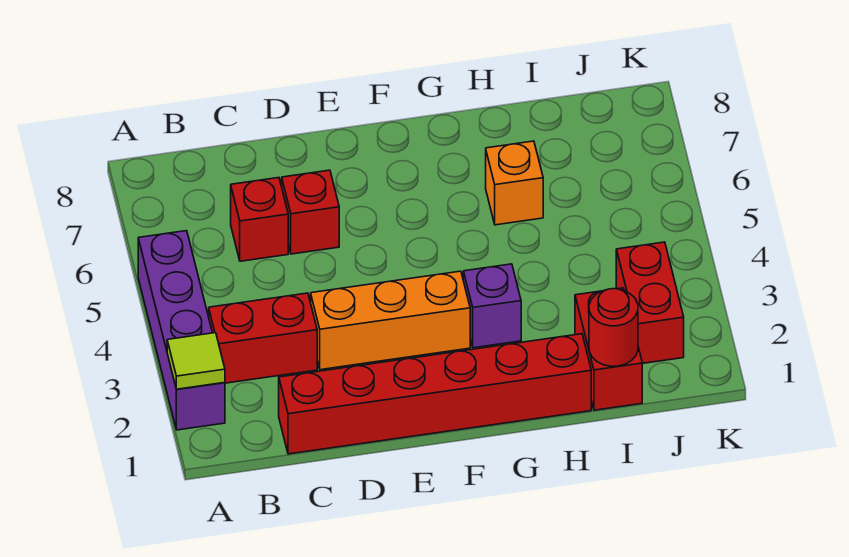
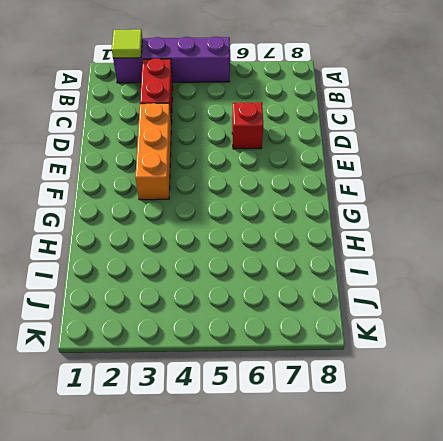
none -> red 1x6 brick [279,334,591,454]
none -> red 1x1 brick [231,178,288,261]
none -> purple 1x1 brick [463,264,521,348]

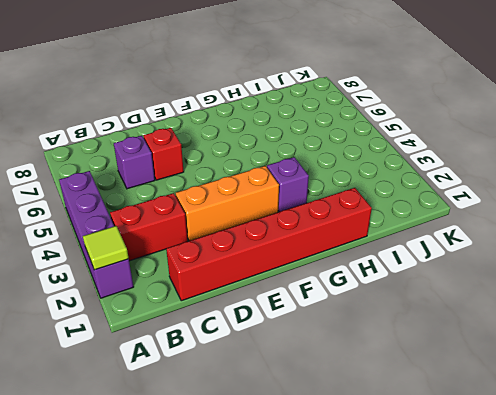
purple 1x1 brick [114,136,155,189] -> red 1x1 brick [231,178,288,261]
none -> orange 1x1 brick [486,141,543,225]
none -> red 1x2 brick [575,288,642,410]
none -> red 1x2 brick [616,242,684,364]

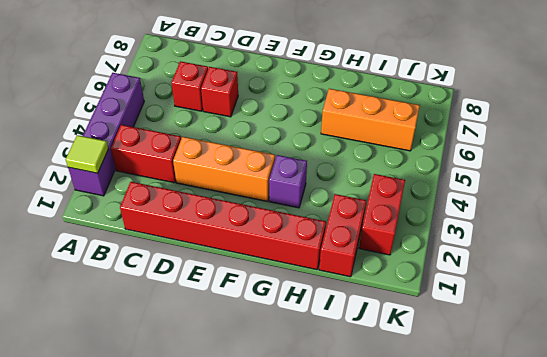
orange 1x3 brick [321,89,420,151] -> orange 1x1 brick [486,141,543,225]
none -> red 1x1 round brick [589,289,638,366]

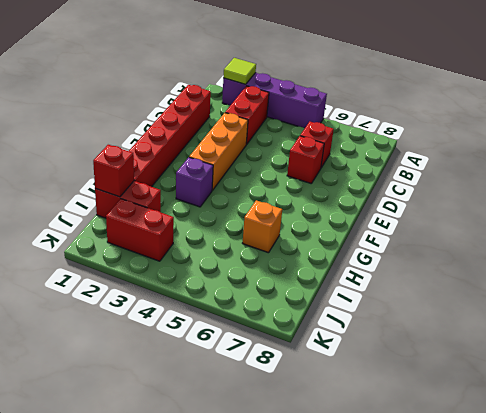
red 1x1 brick [93,145,134,197] -> red 1x1 round brick [589,289,638,366]

